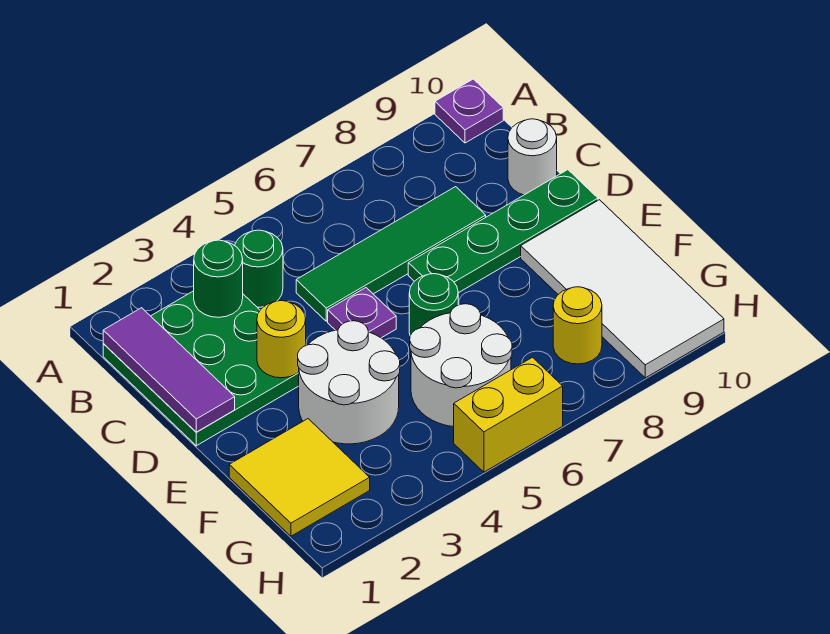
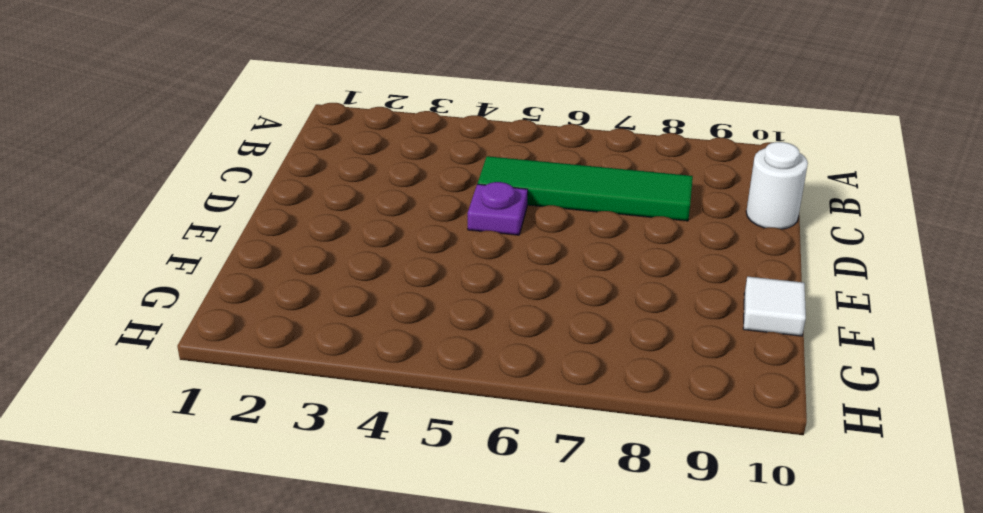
white 1x1 tile [743,277,806,336] -> white 2x4 tile [521,200,724,378]
none -> purple 1x1 plate [435,79,503,143]
none -> green 3x3 plate [103,291,299,446]
none -> green 1x1 round brick [235,230,283,307]

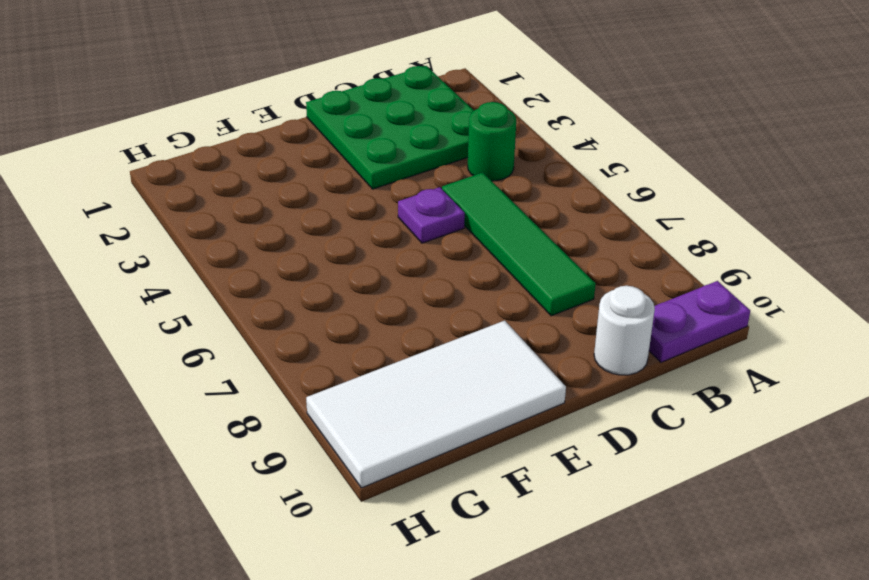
purple 1x2 plate [649,281,750,362] -> purple 1x1 plate [435,79,503,143]
none -> green 1x4 plate [408,170,598,293]
none -> white 2x2 round brick [298,321,400,444]
none -> green 1x1 round brick [409,274,458,335]

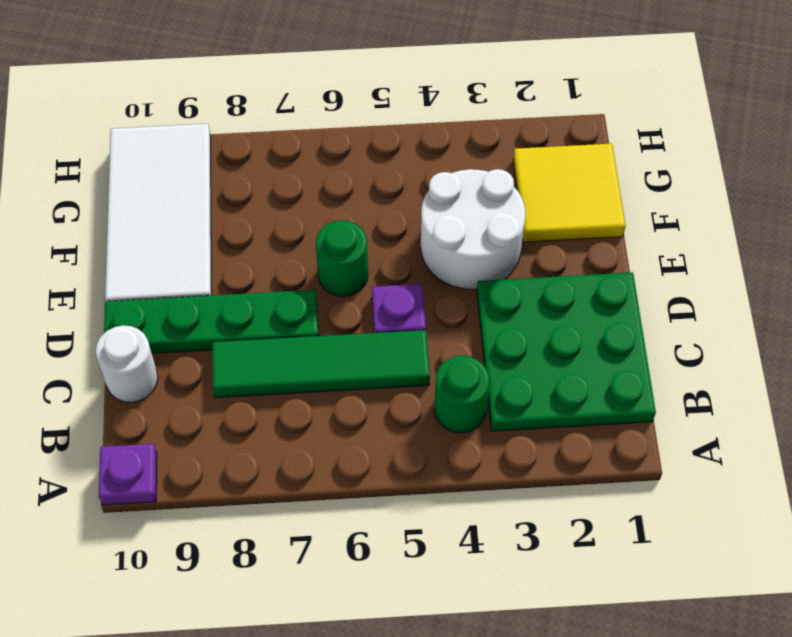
none -> white 2x2 round brick [410,304,512,427]
none -> yellow 1x1 round brick [553,287,602,364]
none -> yellow 1x2 brick [454,357,563,472]

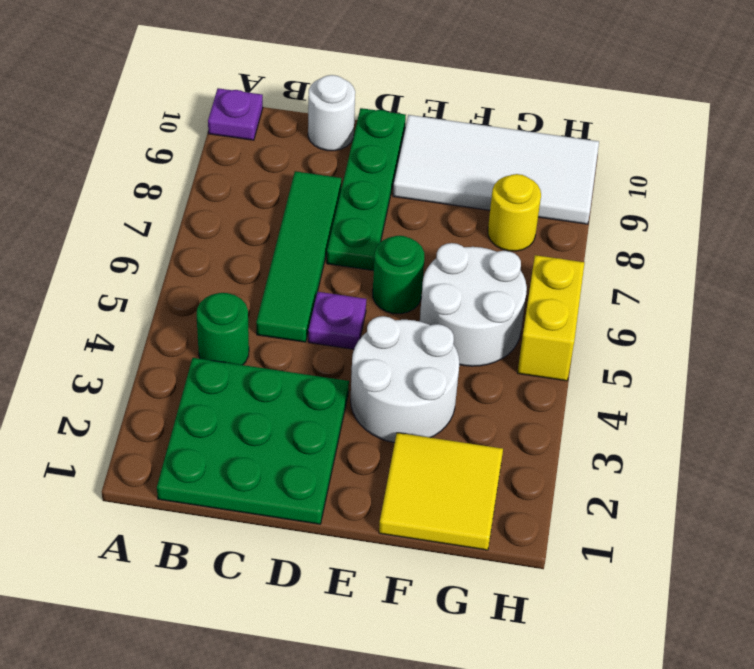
none -> purple 1x3 tile [103,308,235,432]
none -> green 1x1 round brick [194,240,243,317]
none -> yellow 1x1 round brick [257,301,306,378]

